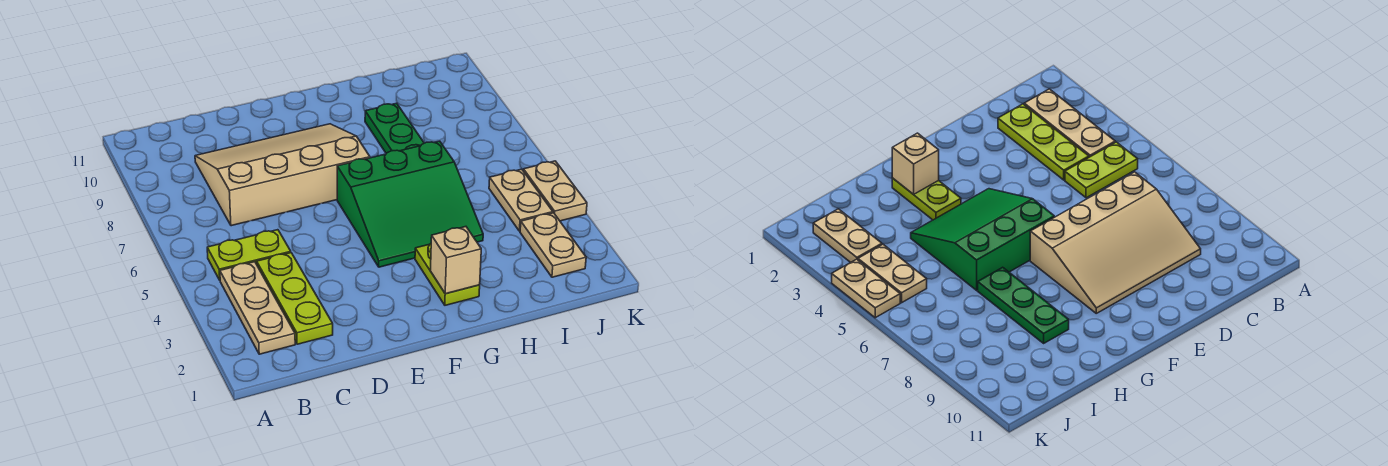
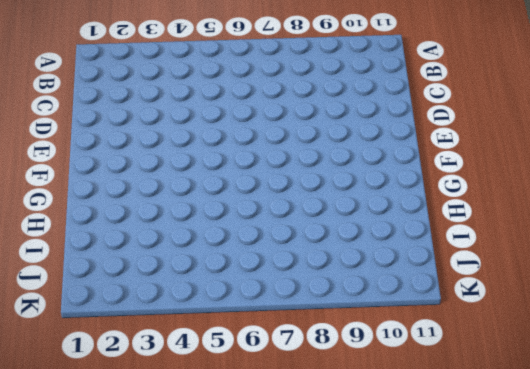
none -> tan 1x3 plate [220,262,295,354]
none -> lime 1x2 plate [207,230,291,280]

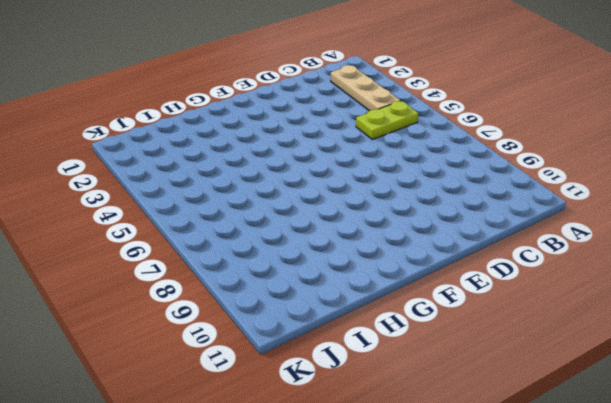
none -> lime 1x3 plate [257,253,333,344]
none -> tan 3x4 slope [195,124,370,226]

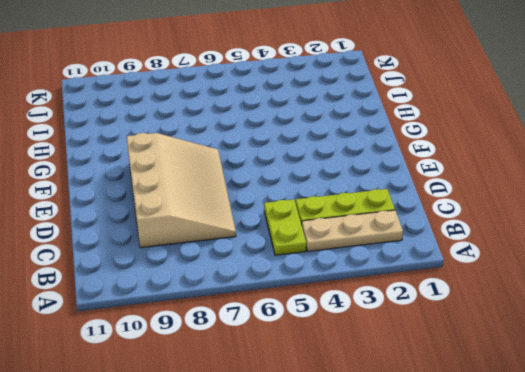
tan 3x4 slope [127,133,236,248] -> tan 3x4 slope turned to [195,124,370,226]
none -> green 3x3 slope [337,141,483,267]
none -> lime 1x2 plate [415,244,480,305]

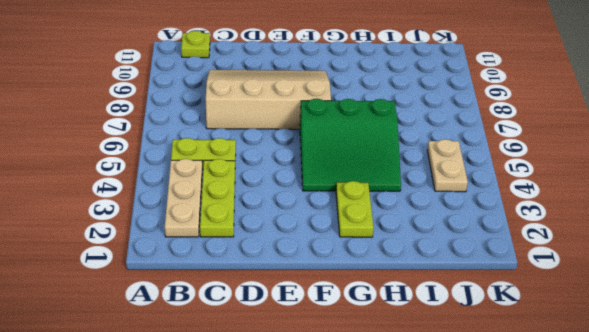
lime 1x1 plate [181,31,210,58] -> none
none -> green 1x3 plate [365,103,424,153]
none -> tan 1x2 plate [520,213,586,277]

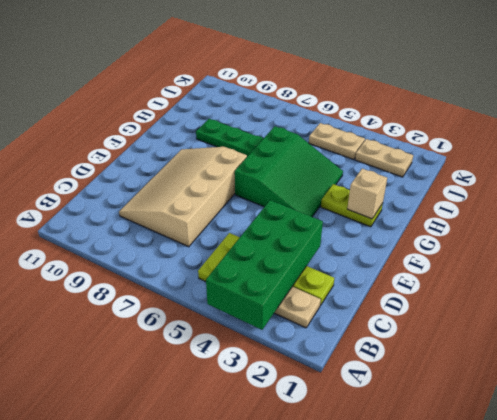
green 2x4 brick [206,200,323,330] -> none
none -> tan 1x2 plate [523,161,587,221]

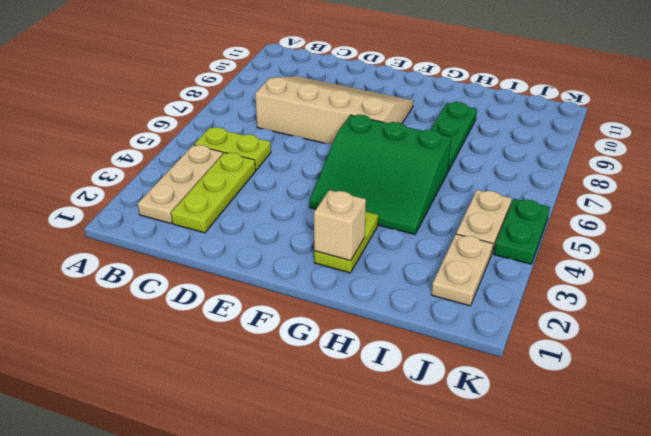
green 1x2 plate [494,199,550,264] -> tan 1x2 plate [523,161,587,221]

